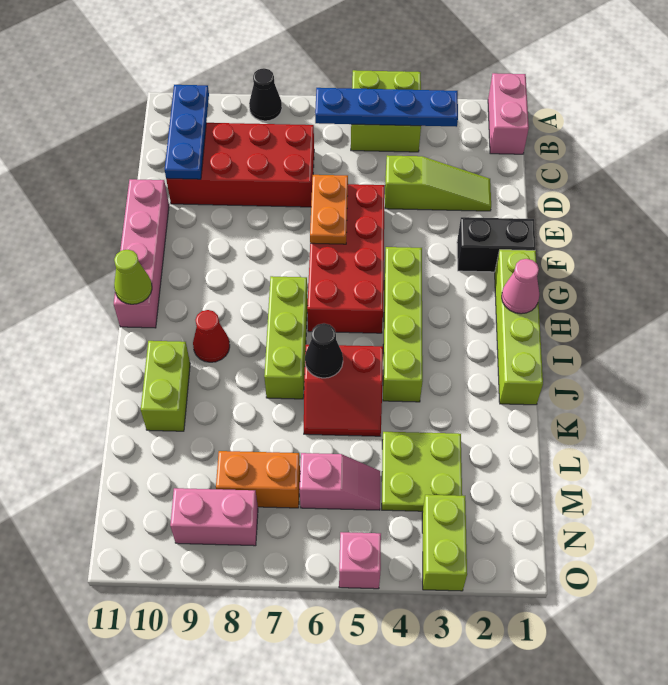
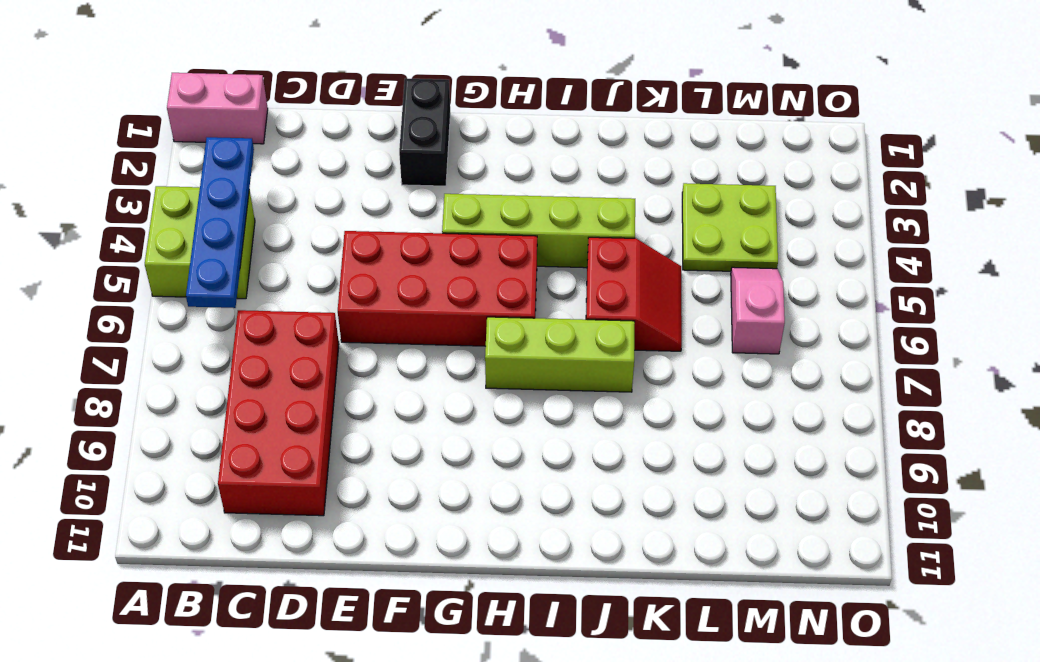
none -> black 1x1 cone [249,68,282,121]
none -> lime 1x3 slope [385,155,491,211]
none -> pink 1x4 brick [114,179,169,328]

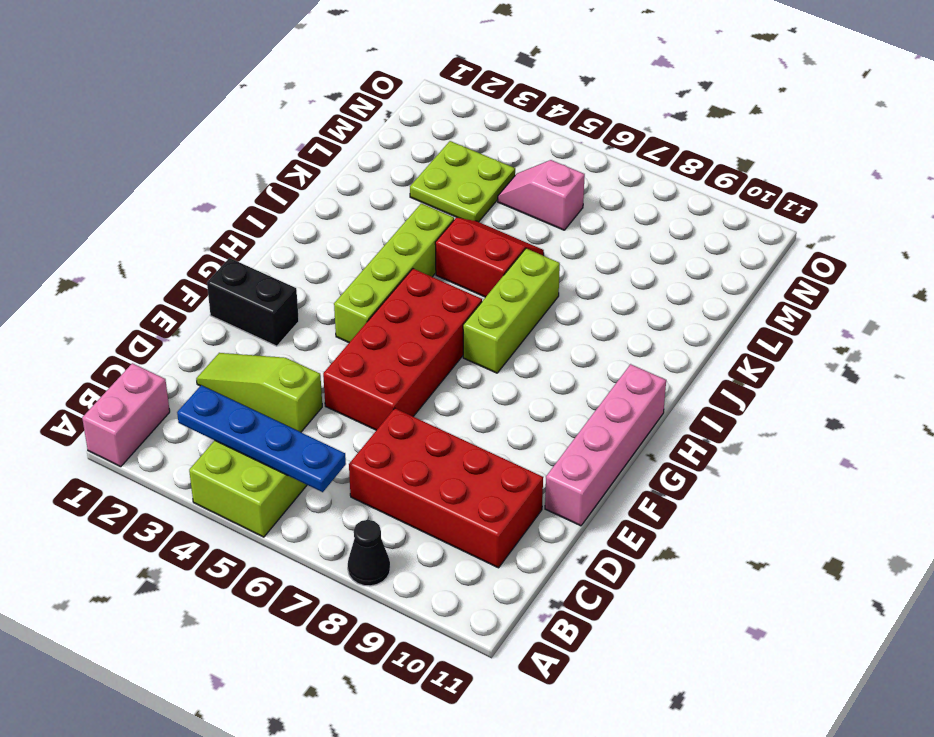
none -> lime 1x4 brick [495,250,543,405]
none -> red 1x1 cone [193,310,230,362]
none -> lime 1x2 brick [141,341,190,431]

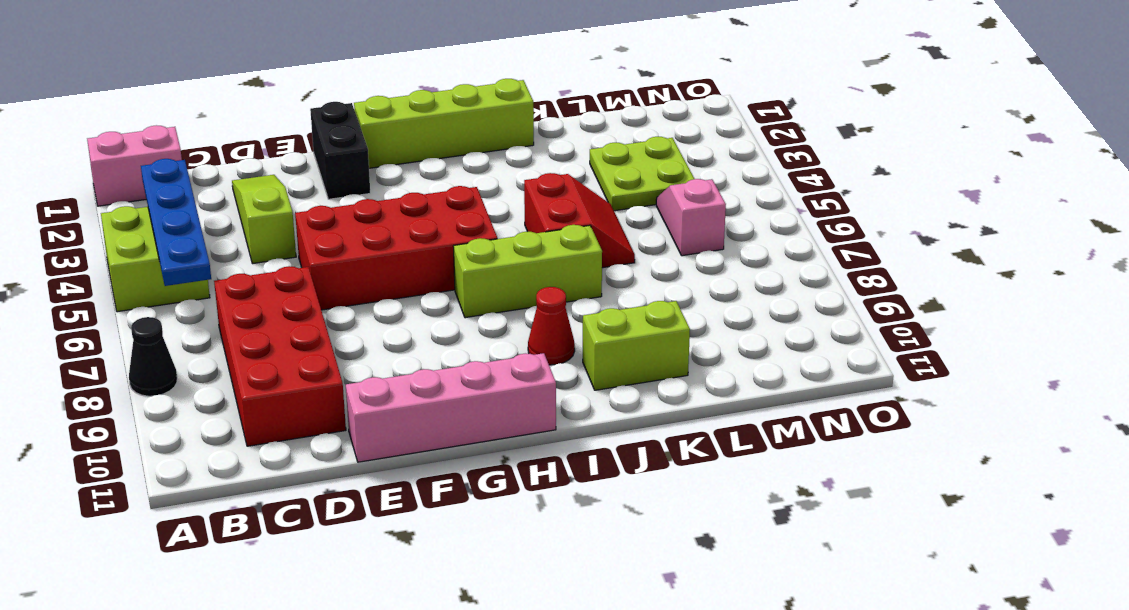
none -> lime 1x4 brick [383,247,423,402]
none -> orange 1x2 brick [216,451,300,508]
none -> lime 1x2 brick [422,495,467,591]

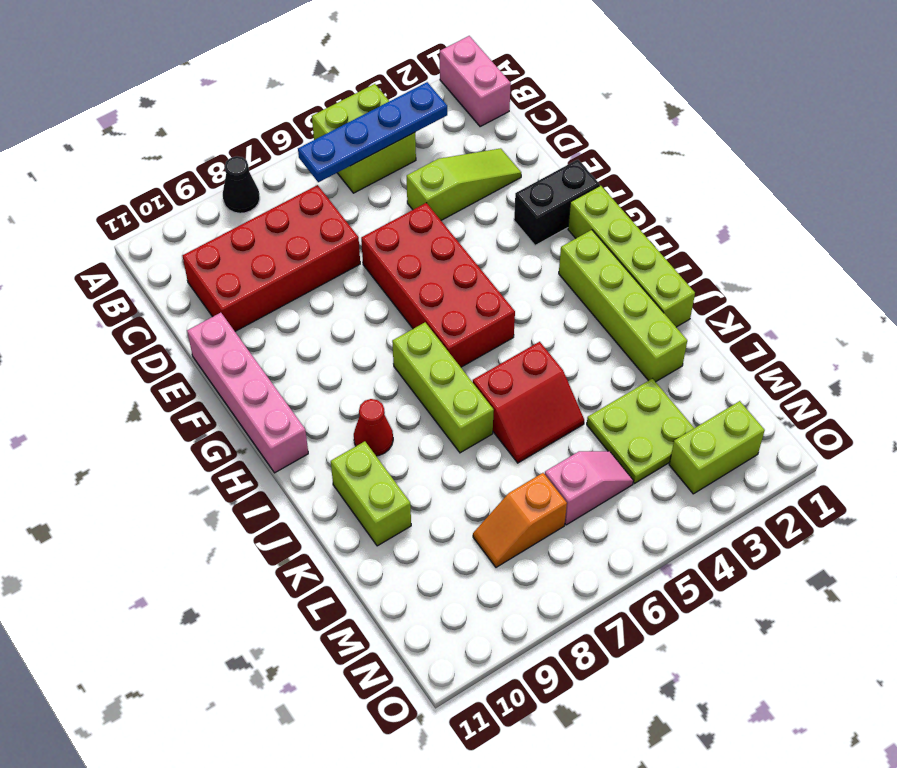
lime 1x4 brick [559,230,687,382] -> lime 1x4 brick moved to [383,247,423,402]
orange 1x2 slope [473,473,567,567] -> orange 1x2 brick [216,451,300,508]
lime 1x2 brick [669,401,765,494] -> lime 1x2 brick turned to [422,495,467,591]
none -> pink 1x2 brick [170,488,258,546]
none -> pink 1x1 brick [339,532,381,589]
none -> blue 1x3 plate [165,85,209,179]

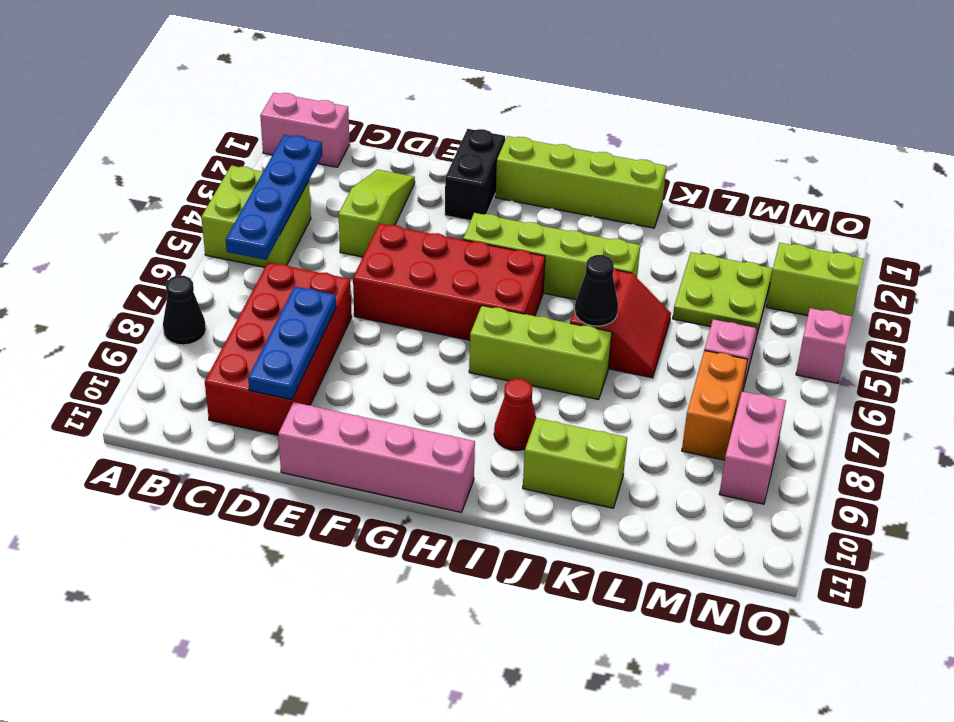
blue 1x3 plate [248,287,336,400] -> blue 1x3 plate turned to [165,85,209,179]
none -> orange 1x2 plate [310,175,348,244]
none -> pink 1x1 cone [502,259,539,314]
none -> lime 1x1 cone [114,249,152,304]

